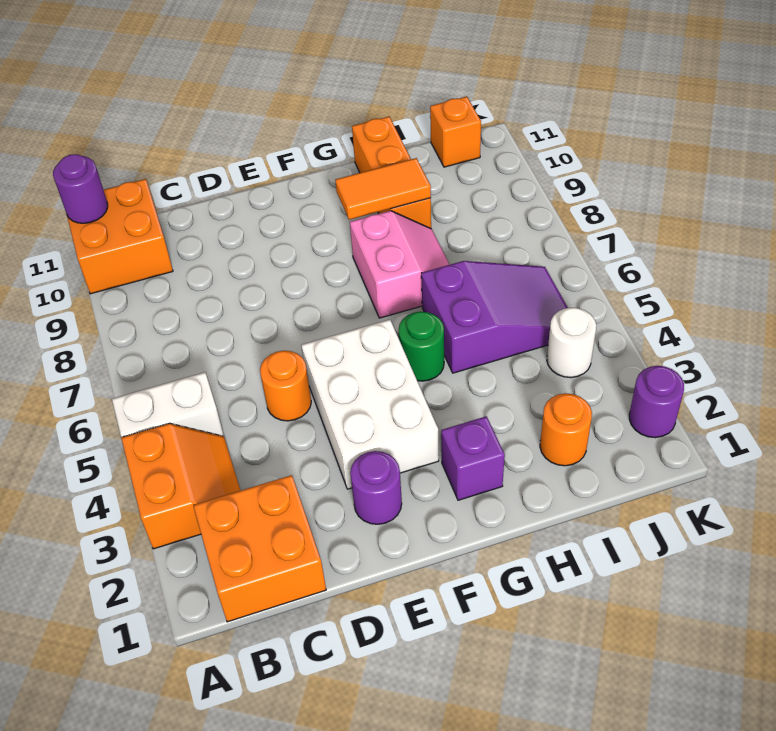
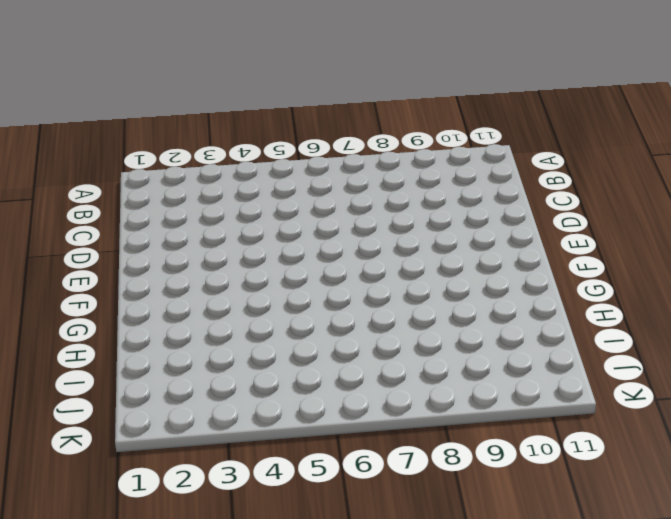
none -> orange 2x2 slope [121,424,241,549]
none -> white 1x2 brick [112,372,224,437]
none -> orange 2x2 brick [67,179,173,294]

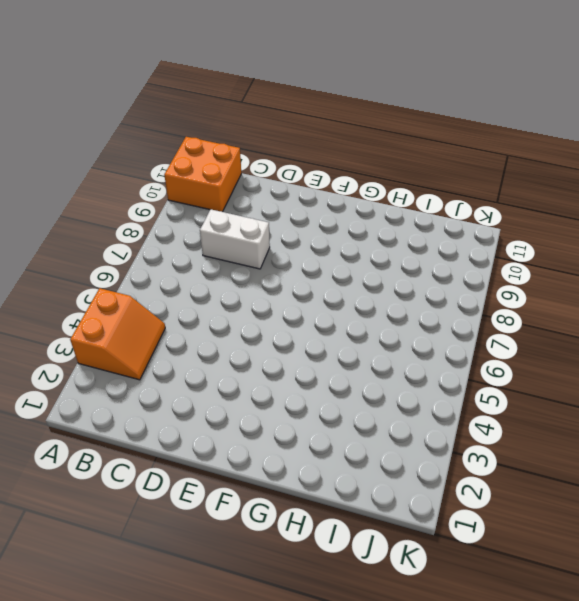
white 1x2 brick [200,209,270,269] -> white 1x2 brick moved to [112,372,224,437]
none -> orange 2x2 brick [193,475,326,622]
none -> orange 1x1 round brick [260,351,311,421]
none -> purple 1x1 round brick [350,451,402,524]

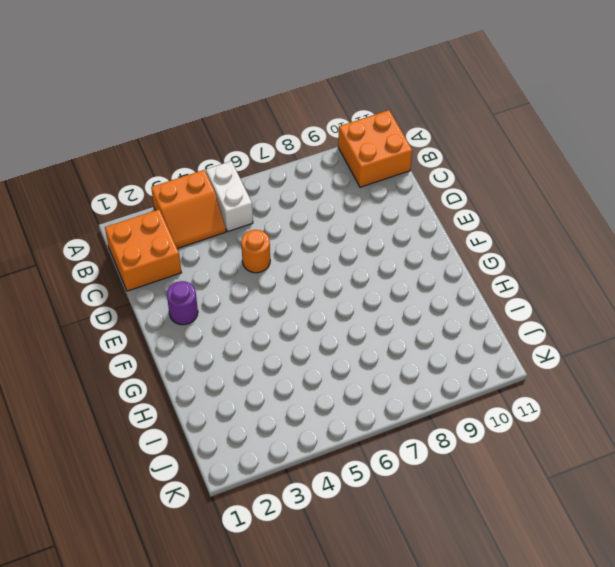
none -> white 2x3 brick [301,320,439,489]
none -> purple 1x1 brick [441,416,505,500]
none -> green 1x1 round brick [399,312,444,381]

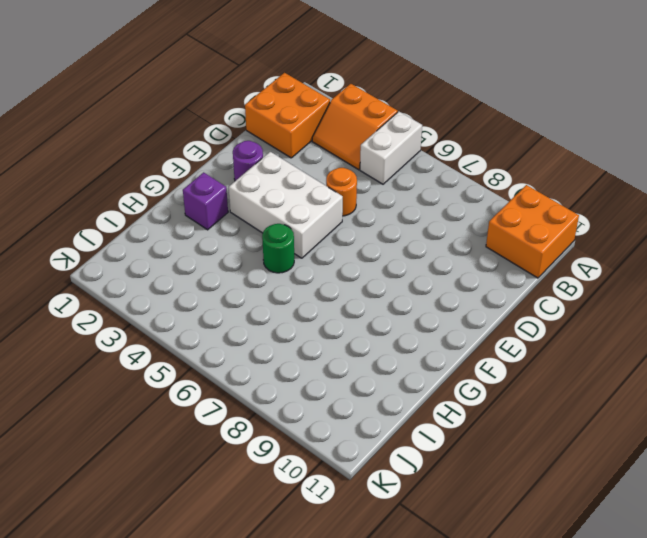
none -> pink 2x2 slope [350,211,449,318]
none -> purple 2x3 slope [421,261,568,373]
none -> orange 1x3 brick [352,117,431,228]

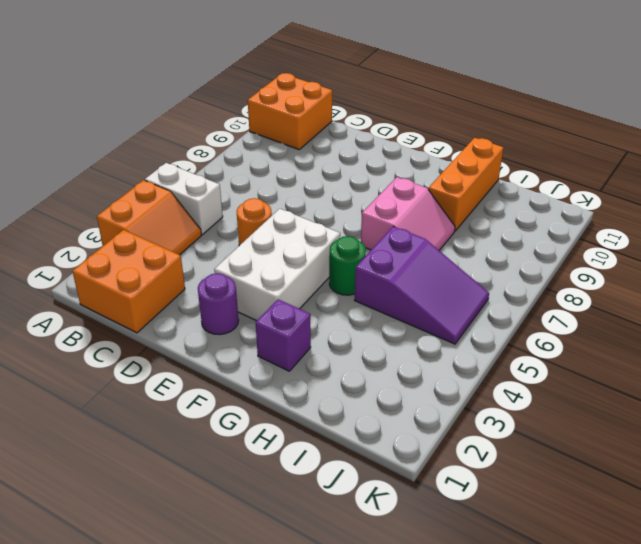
none -> orange 1x1 round brick [540,393,592,466]
none -> white 1x1 round brick [547,308,596,378]
none -> orange 1x1 brick [430,97,481,167]

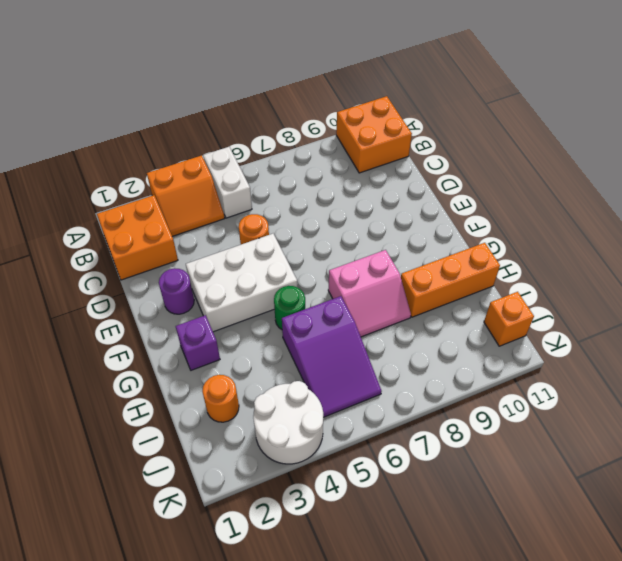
white 2x2 round brick [253,381,323,464] -> white 1x1 round brick [547,308,596,378]
none -> purple 1x1 round brick [629,366,684,438]
none -> purple 1x1 round brick [53,154,108,223]
none -> orange 1x2 tile [335,158,431,220]

